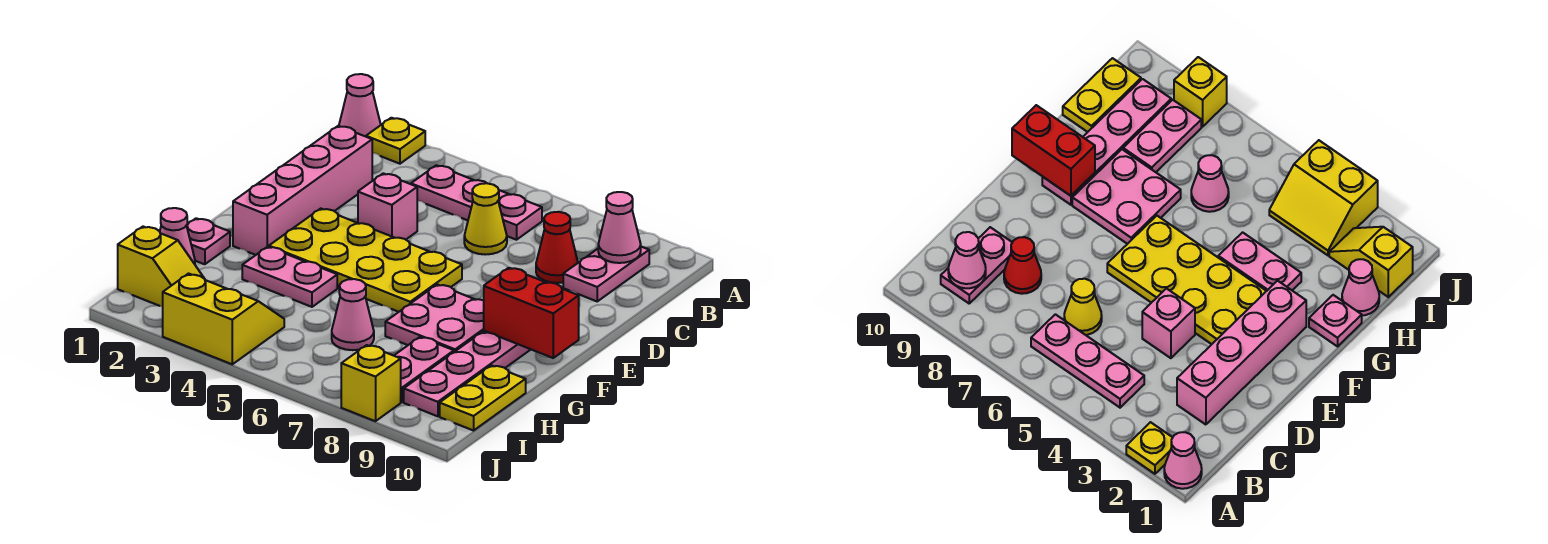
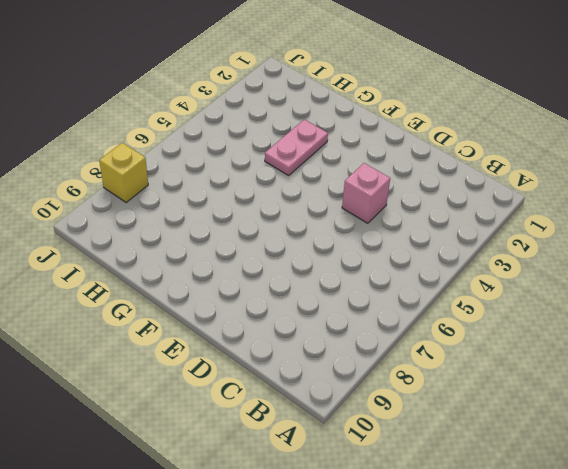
none -> pink 1x1 cone [339,74,381,137]
none -> yellow 1x1 plate [366,118,425,164]
none -> pink 1x3 plate [411,165,542,240]

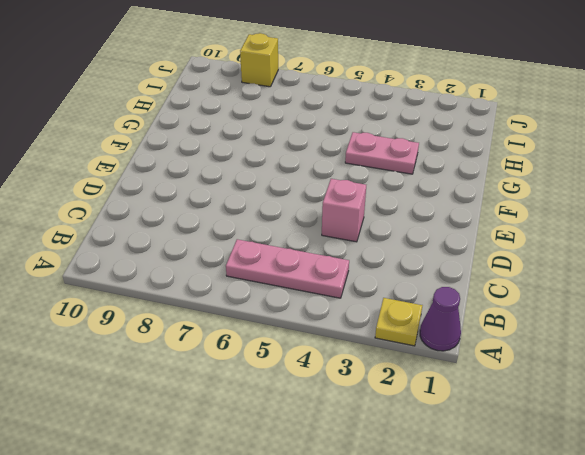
purple 1x1 cone [420,287,461,351] -> pink 1x1 cone [339,74,381,137]
none -> pink 1x2 plate [563,247,649,301]
none -> pink 1x4 brick [233,126,372,255]
none -> yellow 1x1 cone [464,183,507,255]

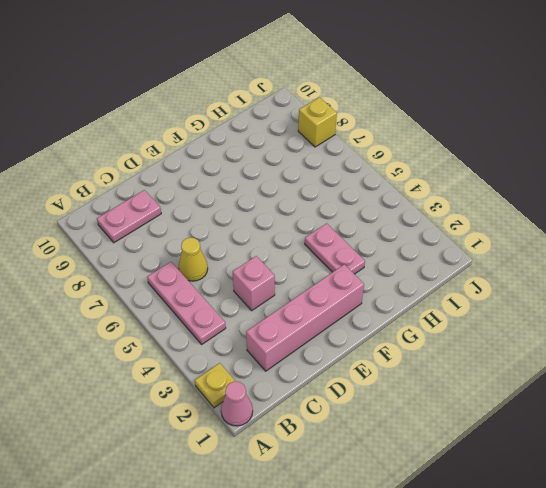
none -> red 1x1 cone [536,212,578,283]
none -> yellow 2x4 plate [269,209,462,312]
none -> pink 2x2 plate [385,284,484,352]

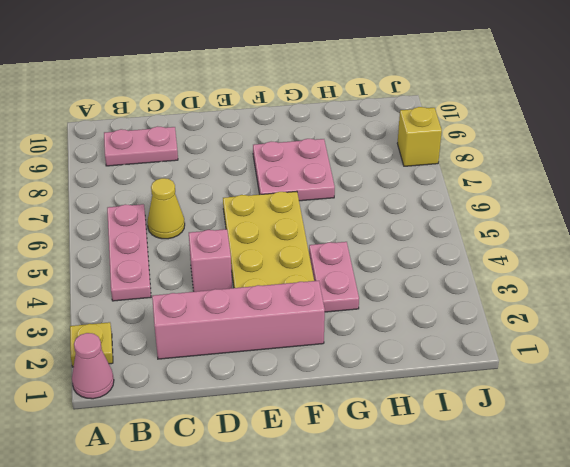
none -> red 1x1 cone [536,212,578,283]
none -> pink 1x4 plate [404,331,531,416]
none -> pink 1x1 plate [186,218,230,264]

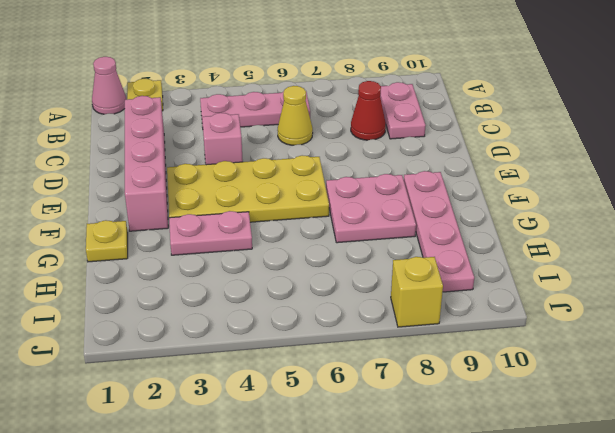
yellow 1x1 plate [86,220,128,262] -> pink 1x1 plate [186,218,230,264]
none -> pink 1x1 cone [160,208,195,264]
none -> pink 1x1 cone [332,279,374,350]
none -> pink 1x2 plate [394,337,454,402]

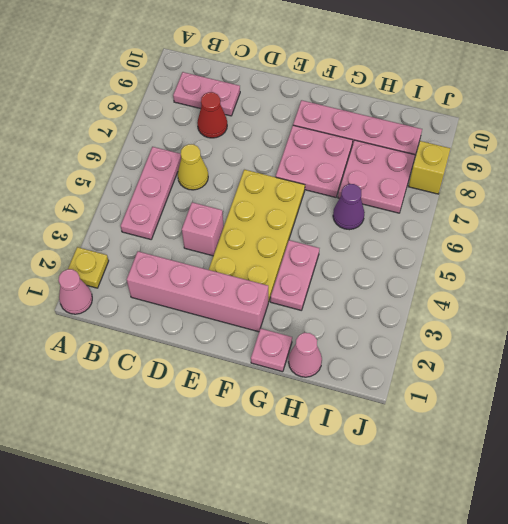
purple 1x1 cone [333,184,365,230] -> pink 1x1 cone [332,279,374,350]
pink 2x2 plate [338,140,415,213] -> pink 1x2 plate [394,337,454,402]
none -> yellow 1x2 plate [440,365,526,431]
none -> yellow 1x2 slope [118,227,204,307]
none -> yellow 2x2 slope [163,274,284,364]

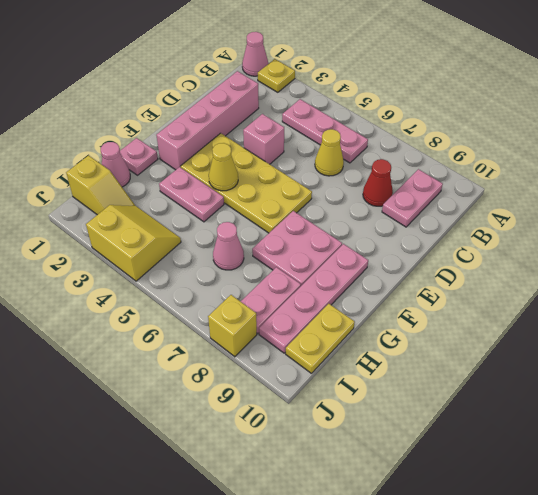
yellow 1x1 cone [209,143,238,191] -> none
none -> pink 1x1 cone [598,192,641,263]
none -> red 1x2 brick [484,268,579,358]

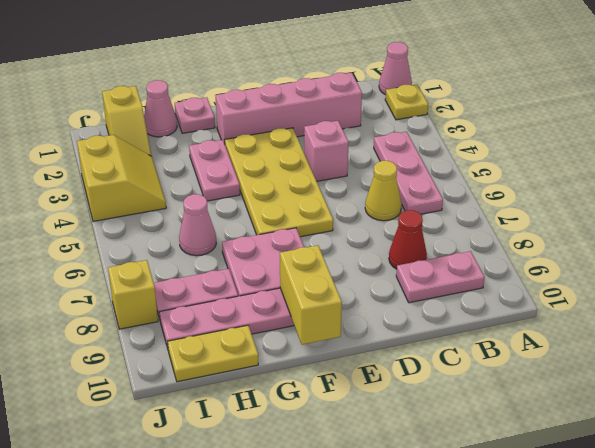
yellow 1x2 brick [280,245,342,345] -> red 1x2 brick [484,268,579,358]
none -> pink 1x1 cone [598,192,641,263]

